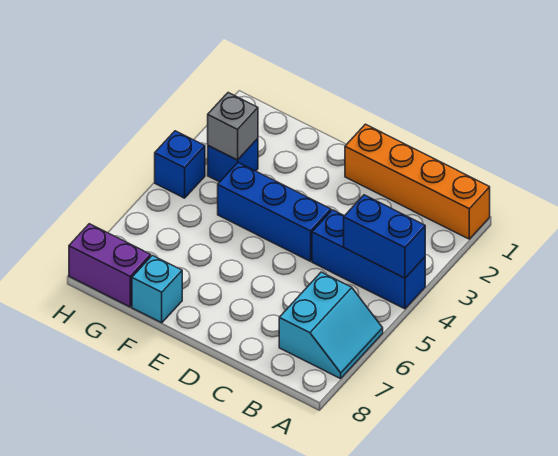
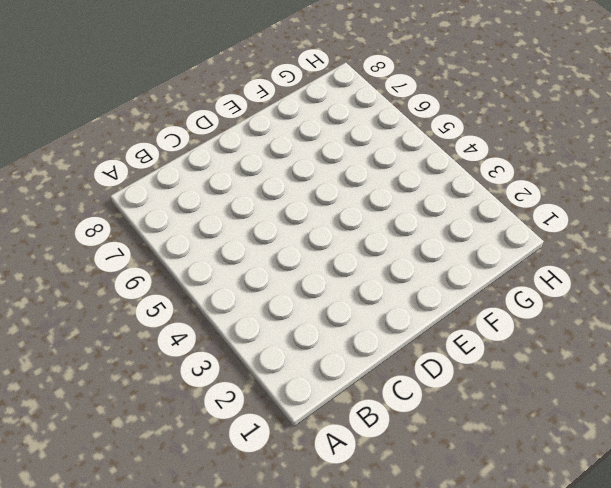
none -> orange 1x4 brick [345,124,490,239]
none -> blue 1x3 brick [312,210,425,309]

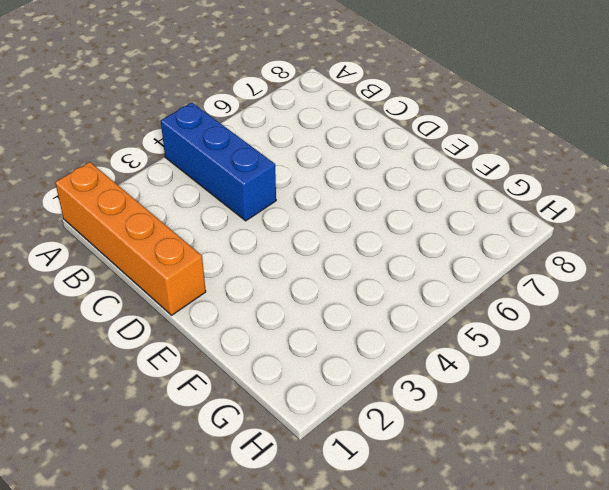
none -> cyan 2x2 slope [279,272,383,379]
none -> blue 1x3 brick [218,163,331,261]

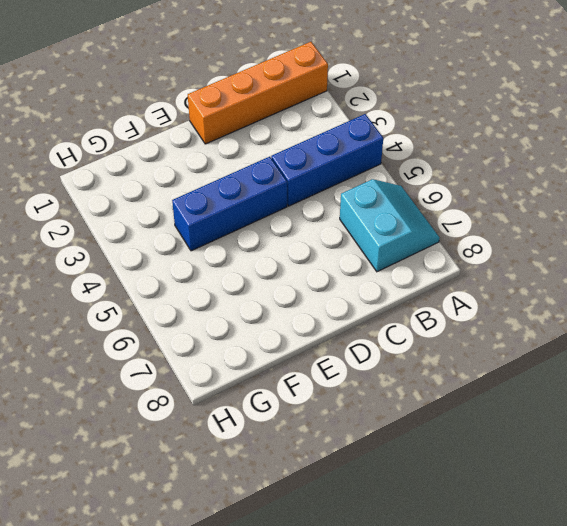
none -> cyan 1x1 brick [132,255,182,323]
none -> blue 1x1 brick [208,139,258,182]

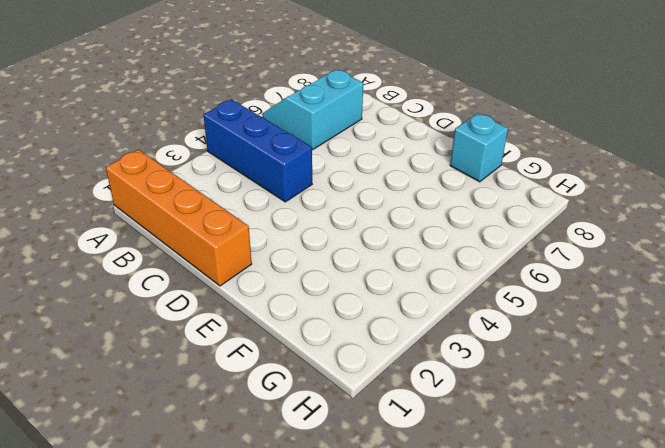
none -> blue 1x3 brick [218,163,331,261]
none -> blue 1x1 brick [208,139,258,182]

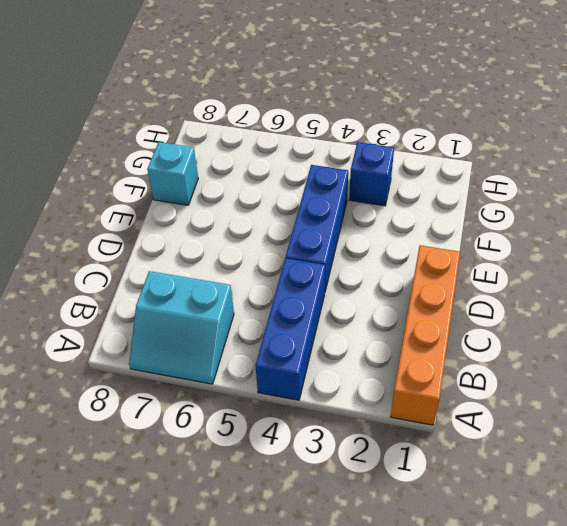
none -> purple 1x2 brick [69,224,151,307]
none -> blue 1x1 brick [155,131,205,198]

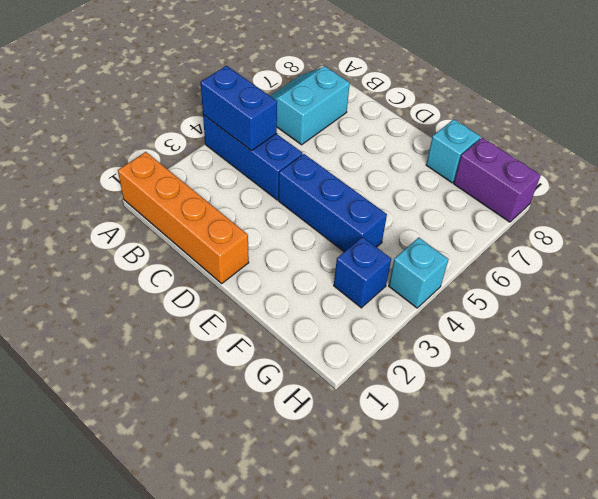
cyan 1x1 brick [389,238,448,308] -> blue 1x1 brick [155,131,205,198]
none -> grey 1x1 brick [208,93,258,160]

